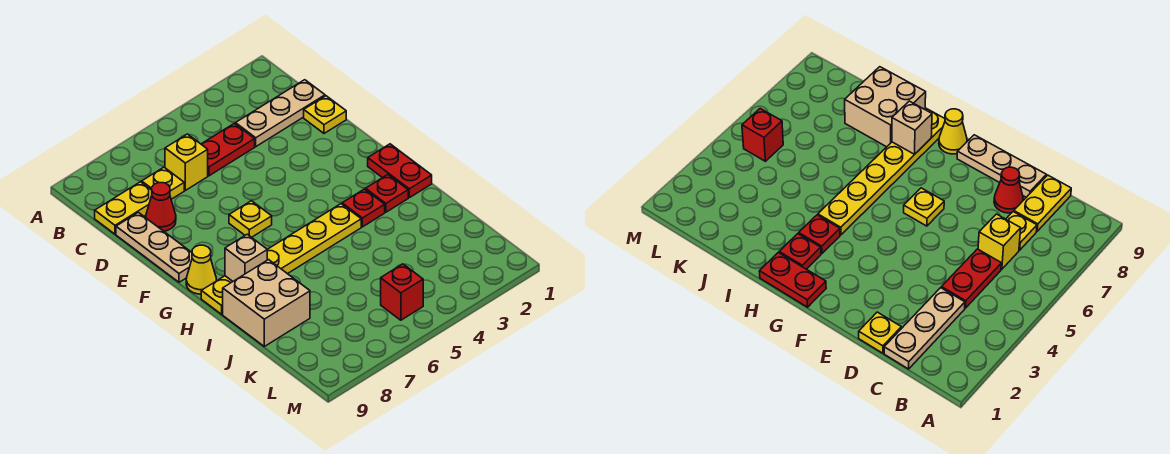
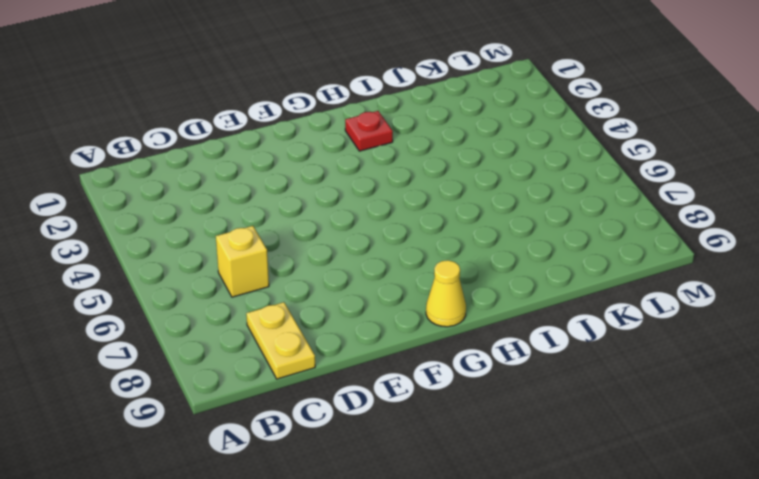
none -> tan 1x3 plate [235,80,325,147]
none -> red 1x2 plate [201,123,255,176]
none -> yellow 1x1 plate [142,167,184,199]

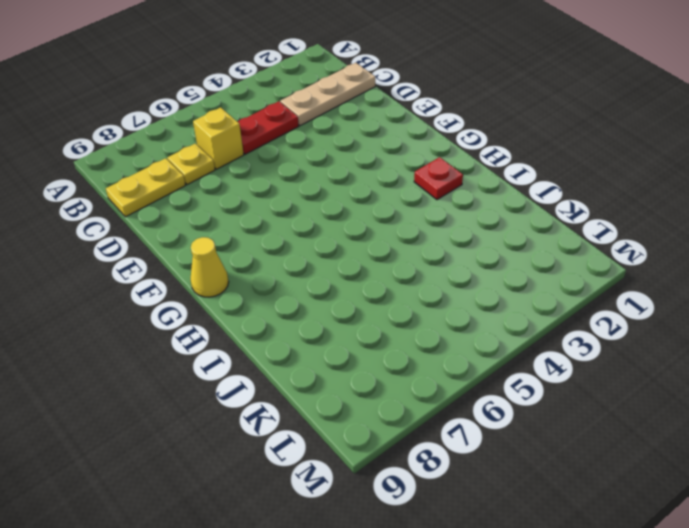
none -> yellow 1x1 plate [304,96,346,133]
none -> red 1x1 cone [146,183,176,231]
none -> tan 1x3 plate [116,212,192,282]

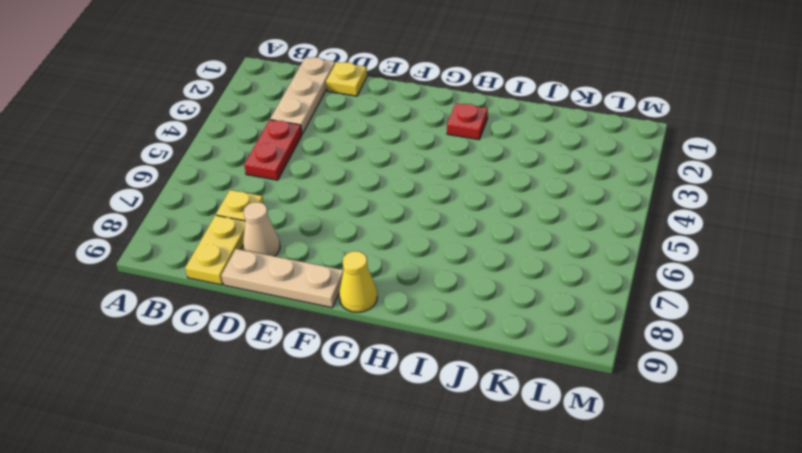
tan 1x1 cone [243,202,280,256] -> red 1x1 cone [146,183,176,231]
none -> yellow 1x1 brick [165,134,208,190]
none -> yellow 1x1 plate [229,201,272,237]
none -> red 1x2 plate [368,144,432,198]

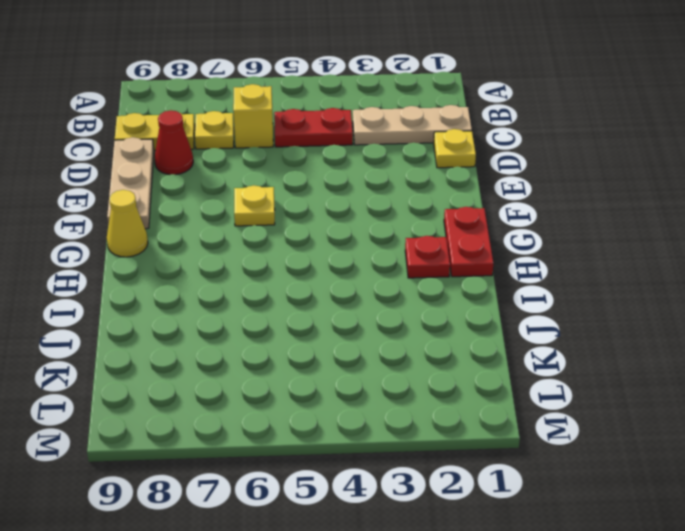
none -> red 1x1 plate [342,189,385,227]
none -> yellow 1x6 plate [201,204,361,314]
none -> tan 2x2 brick [223,260,310,346]

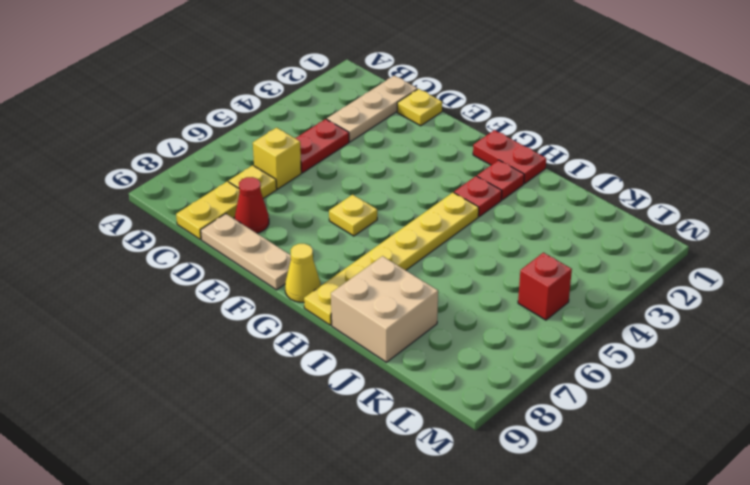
none -> tan 1x1 brick [225,234,267,281]

